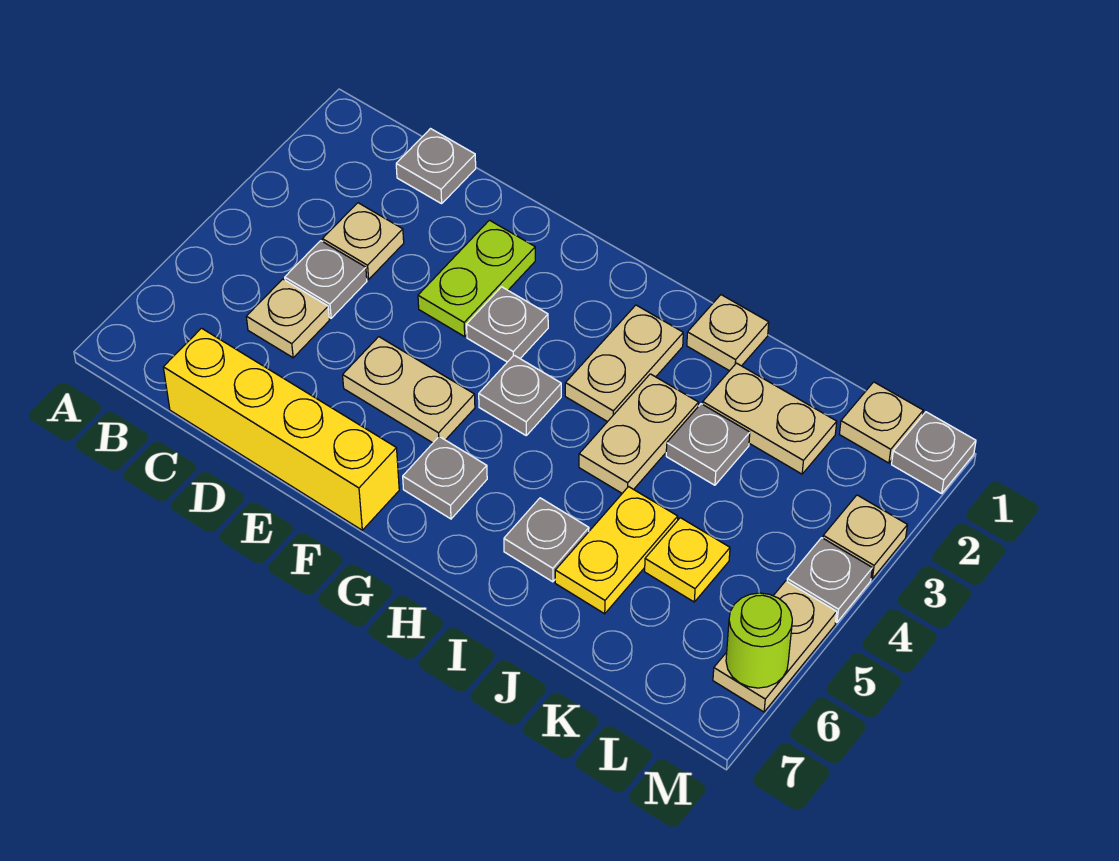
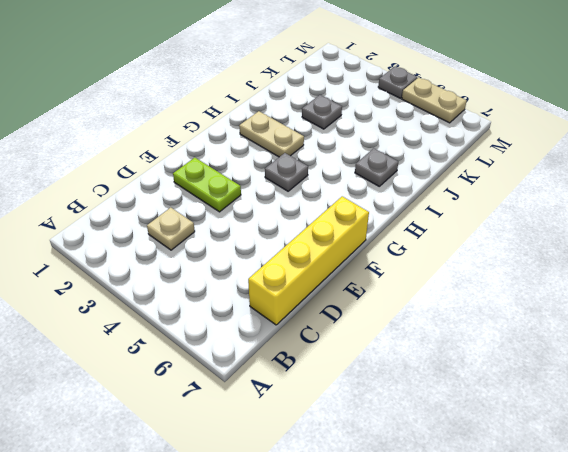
none -> grey 1x1 plate [396,129,476,204]
none -> grey 1x1 plate [285,241,367,318]
none -> tan 1x1 plate [246,279,329,358]

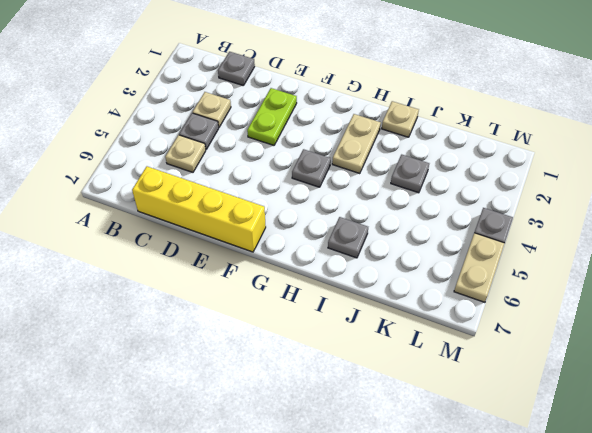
none -> tan 1x2 plate [343,337,475,443]
none -> grey 1x1 plate [467,287,548,362]
none -> grey 1x1 plate [403,437,487,519]

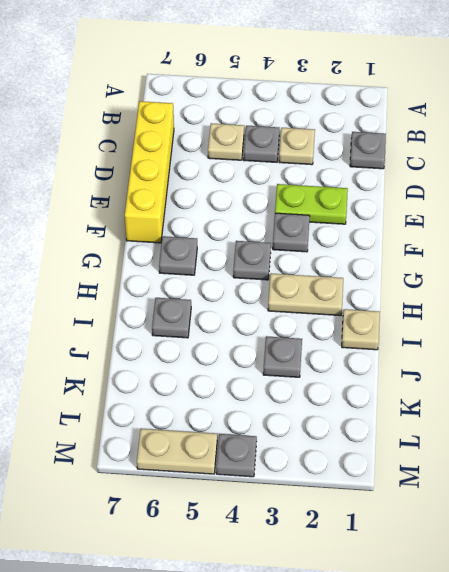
none -> tan 1x2 plate [343,337,475,443]
none -> tan 1x2 plate [579,374,699,493]
none -> tan 1x2 plate [703,363,837,474]

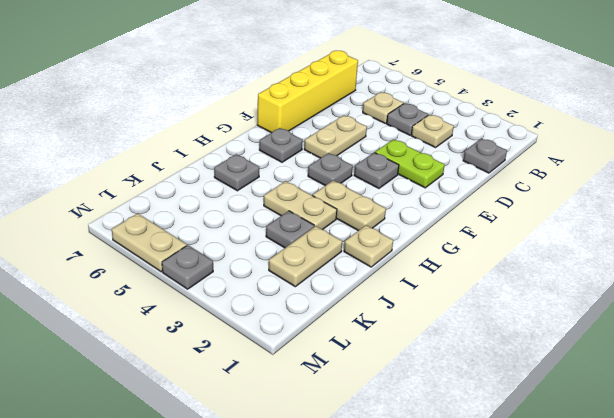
none -> yellow 1x2 plate [555,487,678,614]
none -> yellow 1x1 plate [645,518,730,602]
none -> tan 1x1 plate [839,382,923,463]

